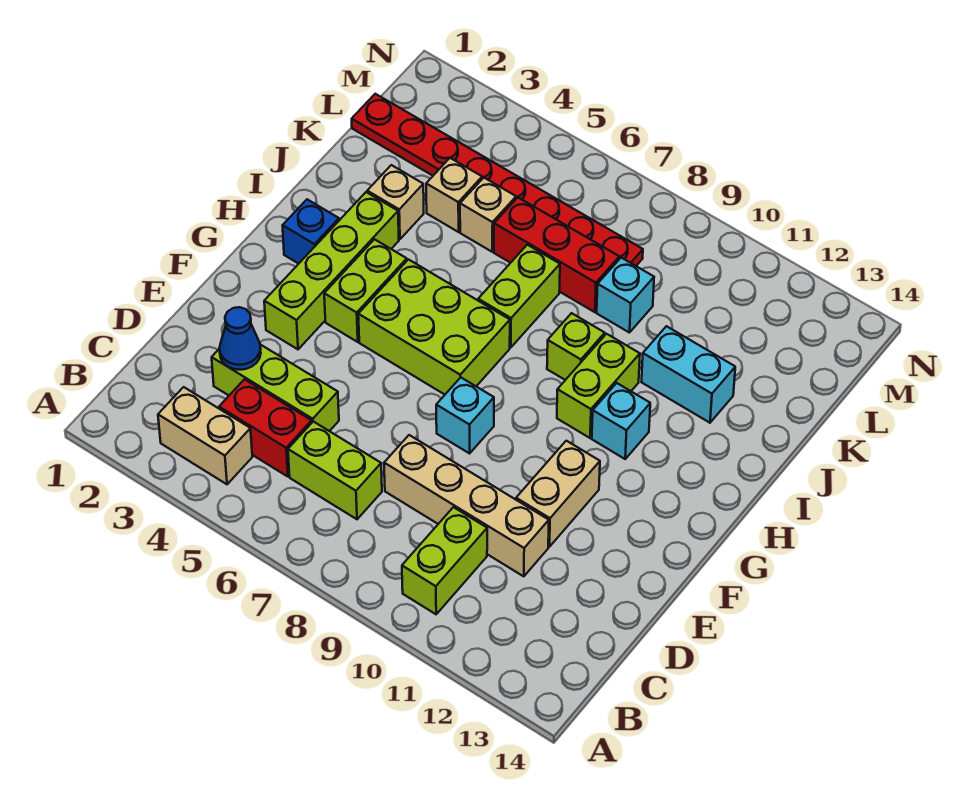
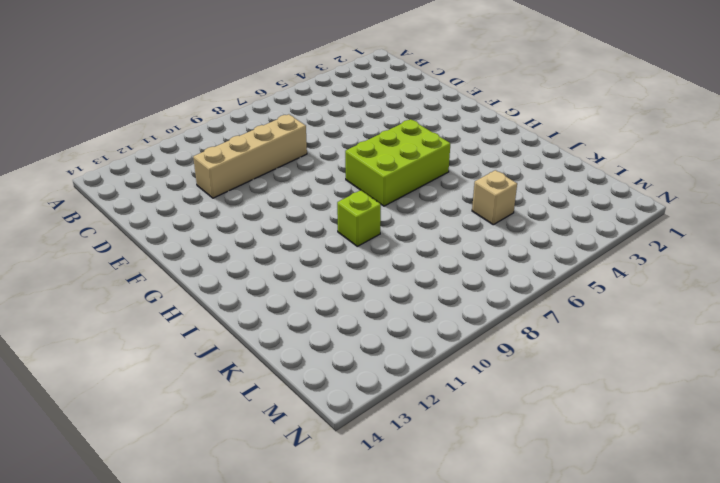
none -> tan 1x2 brick [158,387,252,484]
none -> lime 1x2 brick [402,507,487,614]
none -> red 1x2 brick [219,379,312,477]

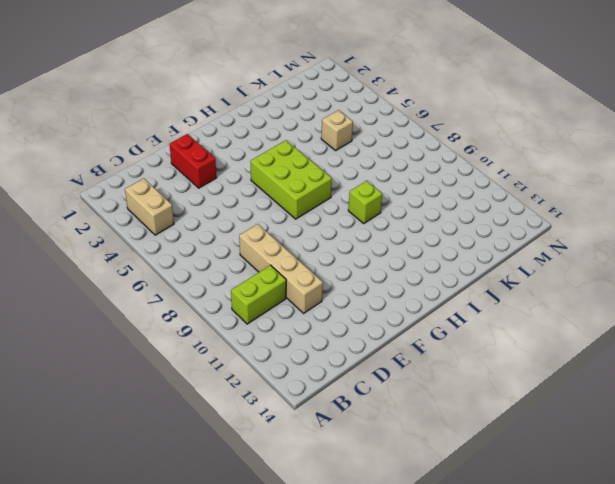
red 1x2 brick [170,134,216,188] -> red 1x2 brick moved to [219,379,312,477]
none -> lime 1x2 brick [288,421,382,519]
none -> lime 1x3 brick [212,344,339,431]
none -> tan 1x2 brick [516,441,600,547]

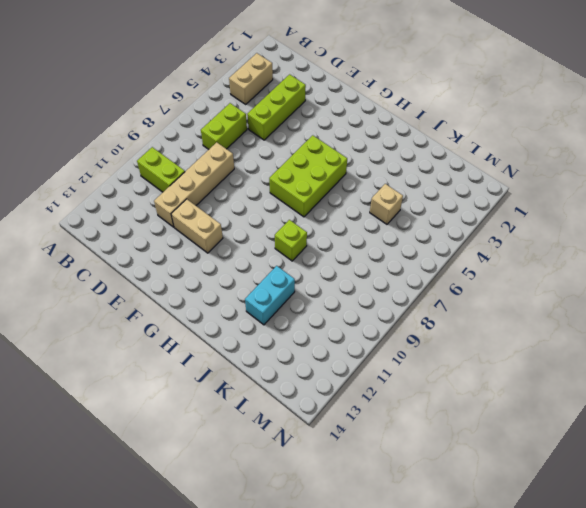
none -> red 1x2 brick [219,379,312,477]
none -> lime 1x4 brick [264,192,399,349]
none -> cyan 1x1 brick [436,377,494,453]

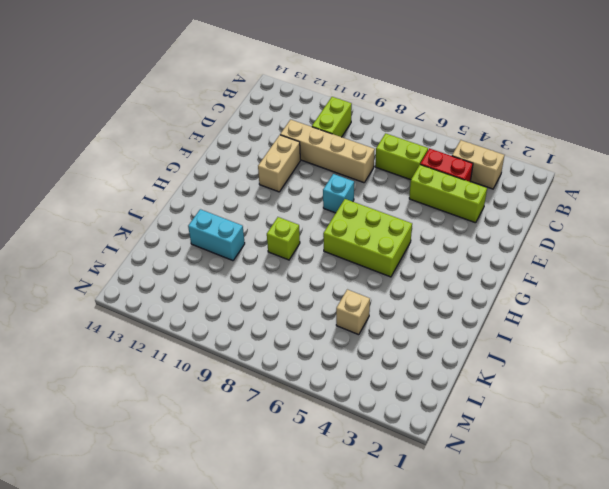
none -> lime 1x4 brick [264,192,399,349]
none -> lime 1x2 brick [324,239,407,342]
none -> blue 1x1 brick [283,199,339,264]

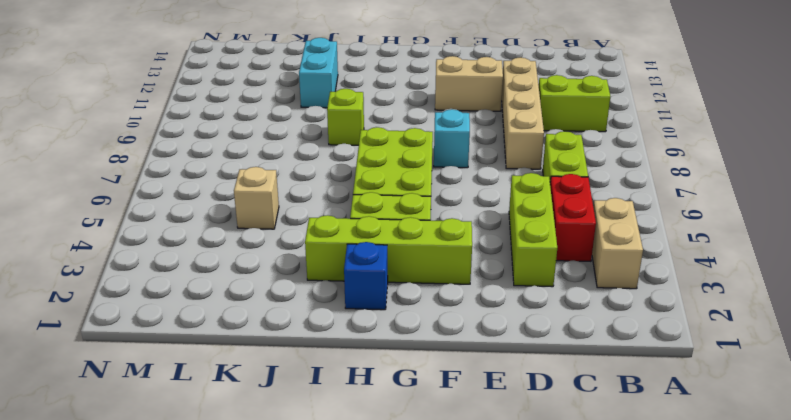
none -> lime 1x2 brick [557,334,640,438]
none -> cyan 1x1 brick [592,383,650,459]
none -> lime 1x2 brick [478,245,560,347]

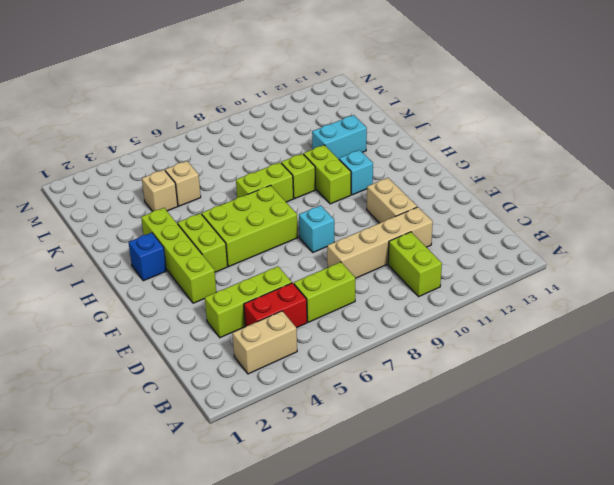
lime 1x2 brick [236,162,293,202] -> lime 1x2 brick turned to [478,245,560,347]
none -> tan 1x1 brick [367,165,424,239]
none -> red 1x3 brick [494,198,619,312]
none -> cyan 1x1 brick [597,258,654,333]

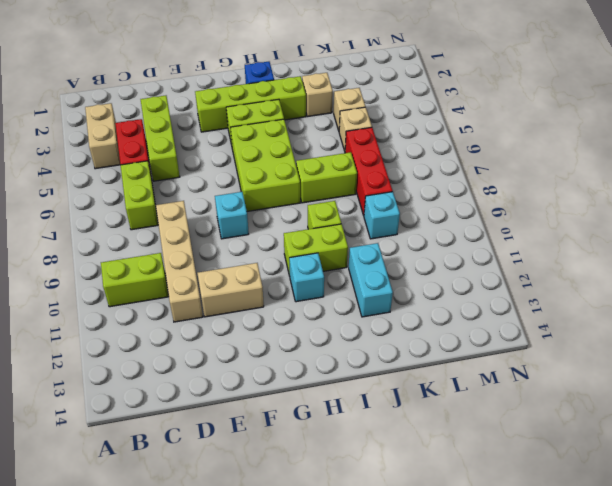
none -> red 1x8 plate [352,94,643,266]
none -> blue 1x1 cone [219,307,261,370]

